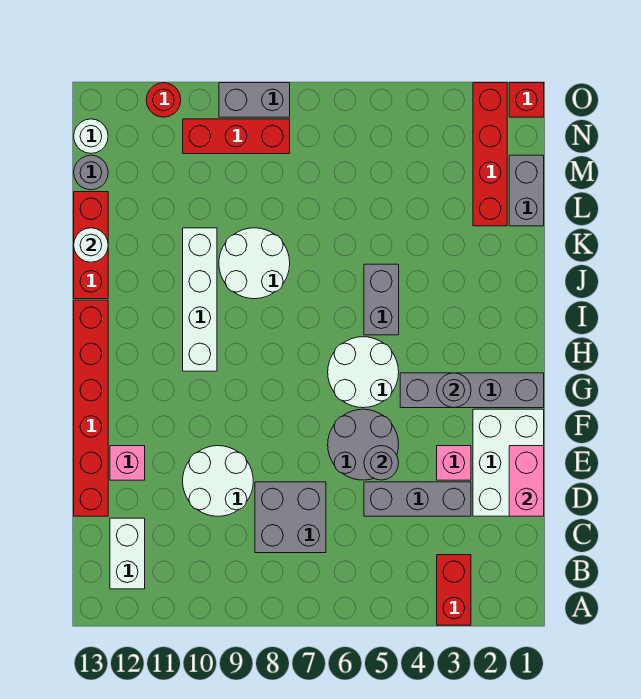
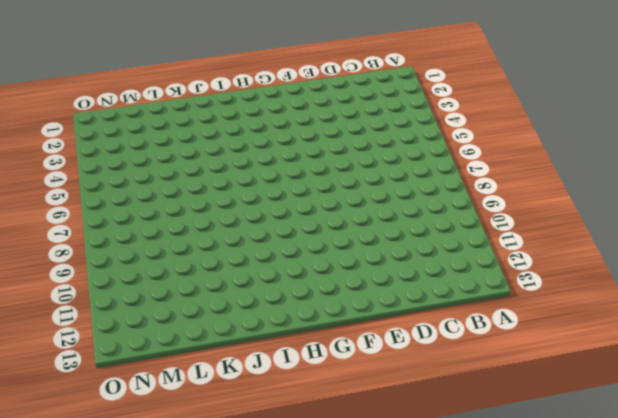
none -> red 1x2 brick [437,555,471,625]
none -> white 1x2 brick [110,518,145,589]
none -> grey 2x2 brick [255,482,326,553]

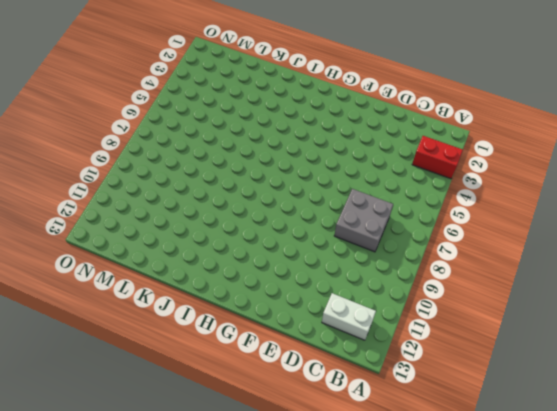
none -> white 2x3 brick [473,409,544,516]
none -> grey 1x3 brick [364,482,471,516]
none -> white 2x2 round brick [183,446,253,516]

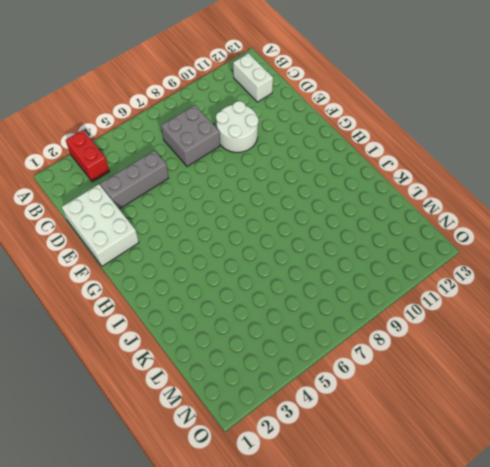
none -> red 1x6 brick [74,300,108,516]
none -> pink 1x1 brick [437,446,471,480]
none -> grey 2x2 round brick [328,409,399,480]

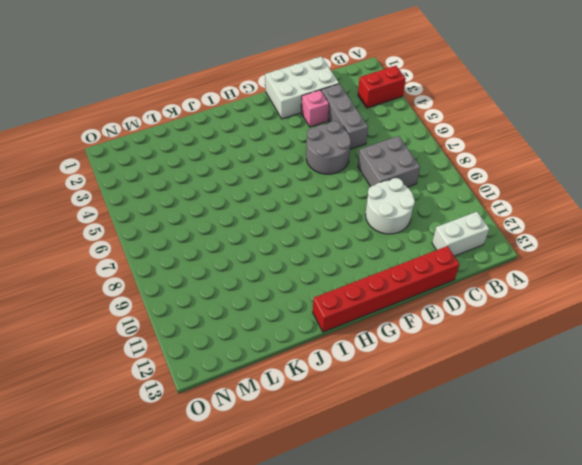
none -> pink 1x1 brick [110,446,145,480]
none -> grey 1x4 brick [400,373,544,408]
none -> white 2x2 round brick [328,337,399,408]

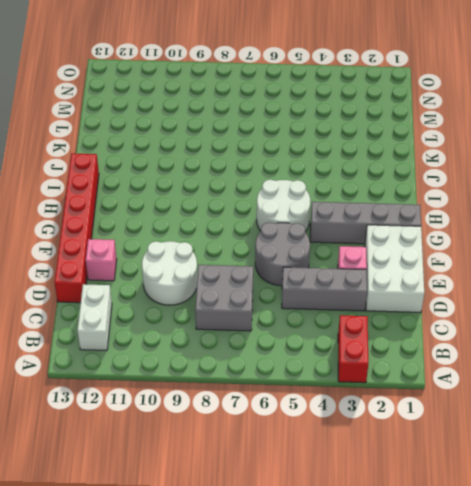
none -> white 1x4 brick [183,228,217,371]
none -> grey 1x2 brick [364,264,399,335]
none -> white 2x2 round brick [219,228,290,299]

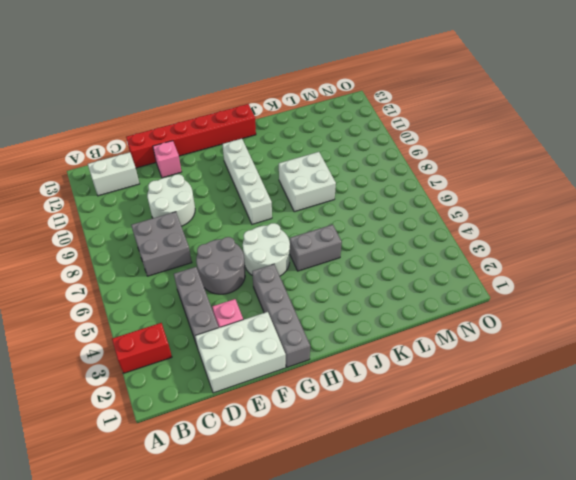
white 1x4 brick [222,139,272,224] -> white 1x4 brick turned to [183,228,217,371]
white 2x2 brick [279,152,336,212] -> white 2x2 round brick [219,228,290,299]
none -> red 1x3 brick [74,192,108,299]
none -> grey 1x2 brick [509,155,544,226]
none -> red 1x4 brick [473,83,507,226]

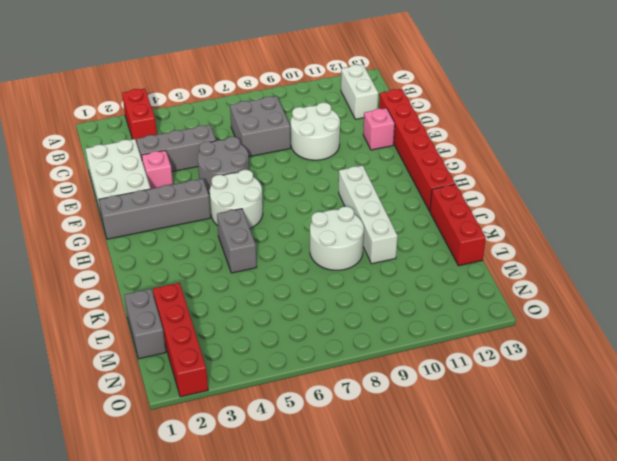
none -> grey 1x1 round brick [74,155,108,190]
none -> red 1x3 brick [183,119,290,154]
none -> white 1x1 round brick [74,119,108,153]

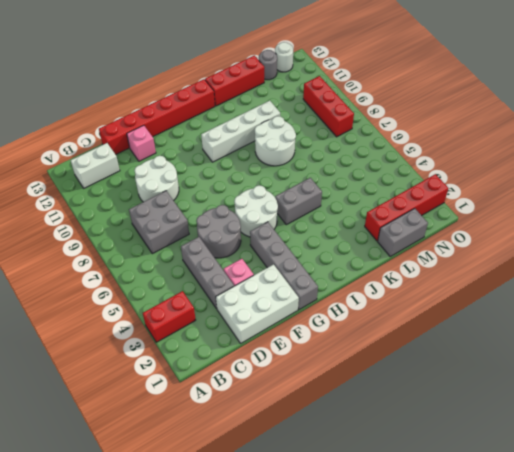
none -> red 1x1 brick [509,83,544,117]
none -> grey 1x2 brick [219,83,290,117]
none -> red 1x1 round brick [146,83,181,117]

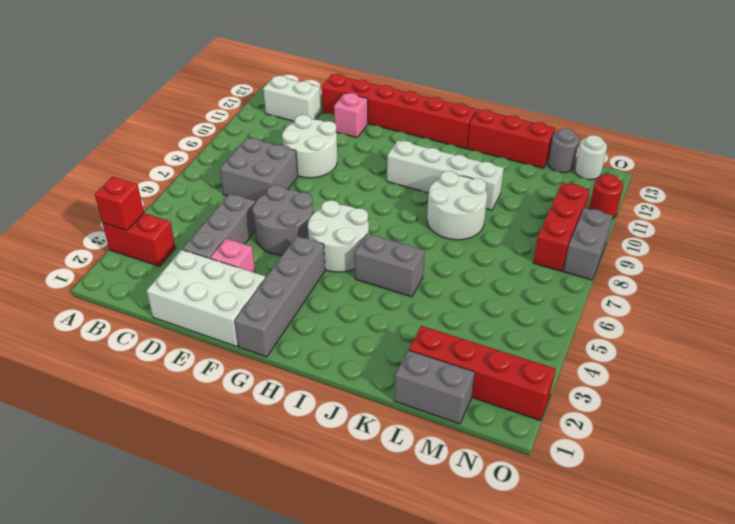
red 1x1 brick [95,177,144,231] -> red 1x1 brick moved to [509,83,544,117]
none -> pink 1x2 brick [509,446,544,516]
none -> grey 1x1 round brick [364,446,399,480]
none -> grey 1x1 round brick [437,373,471,408]

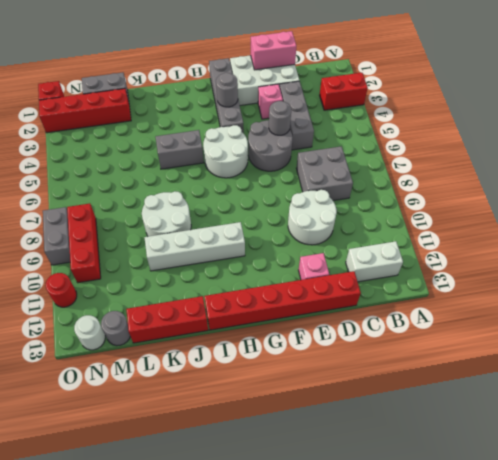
none -> white 1x1 round brick [74,228,108,262]

